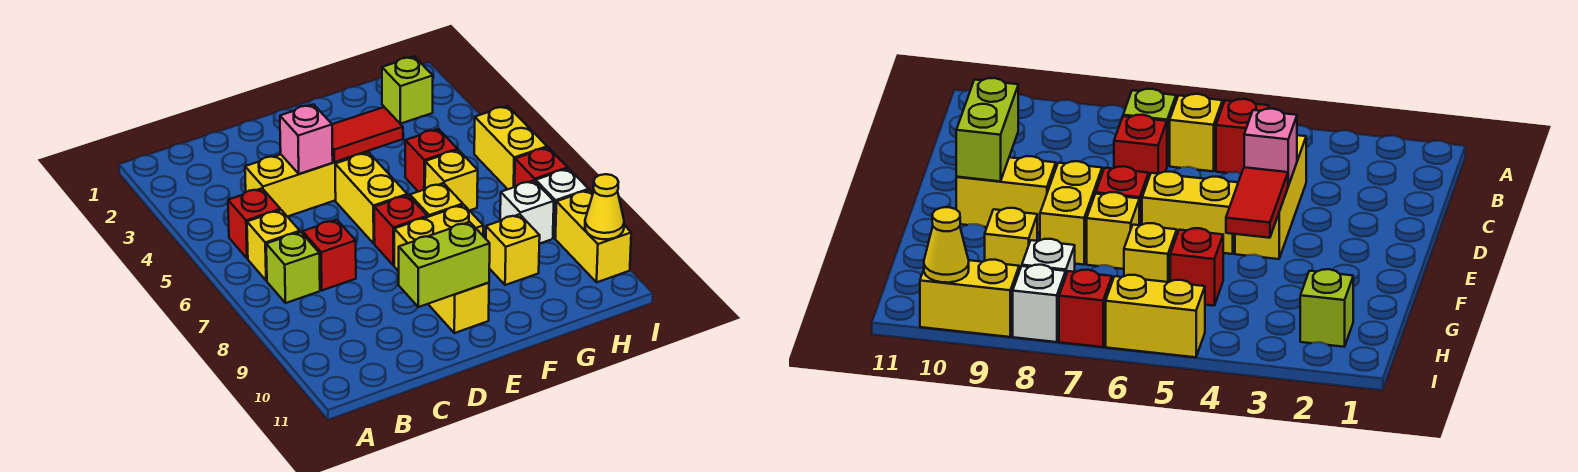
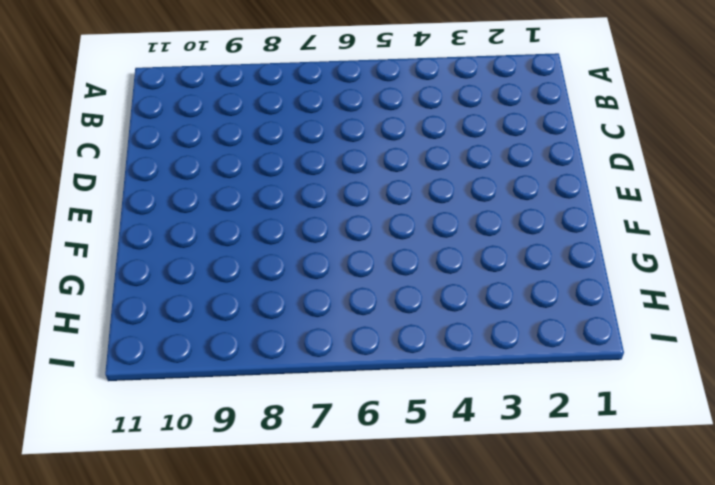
none -> red 1x1 brick [228,188,280,259]
none -> yellow 1x1 brick [247,210,300,281]
none -> lime 1x1 brick [266,232,320,303]

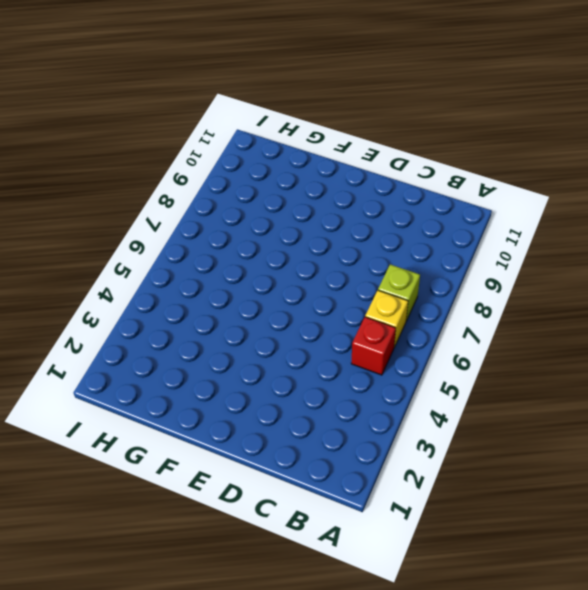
none -> yellow 1x3 brick [245,151,368,217]
none -> red 1x1 brick [303,220,356,290]
none -> yellow 1x2 brick [335,152,407,243]

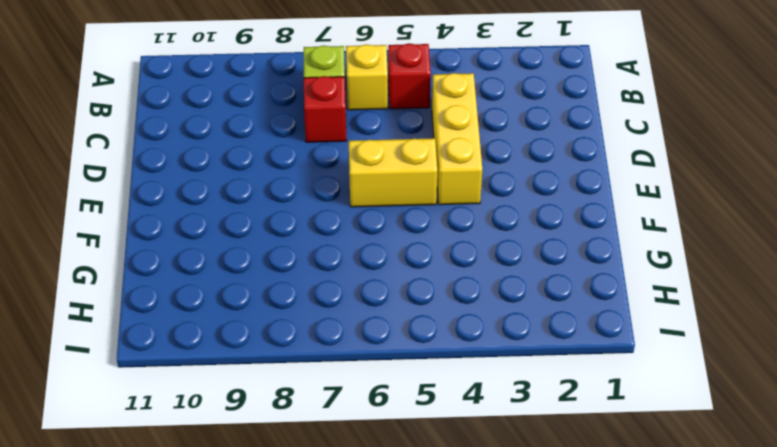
none -> red 1x1 brick [374,195,427,266]
none -> yellow 1x2 brick [394,205,483,271]
none -> yellow 1x2 brick [428,282,489,333]

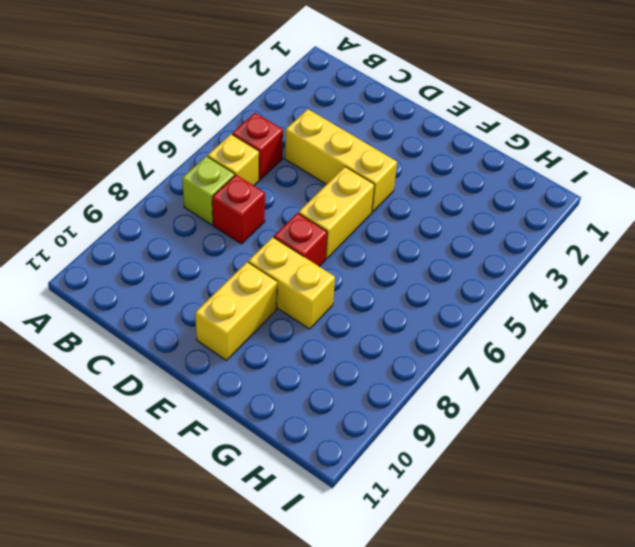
none -> yellow 1x1 brick [410,183,463,217]
none -> red 1x1 brick [405,129,458,192]
none -> yellow 1x1 brick [425,150,478,211]

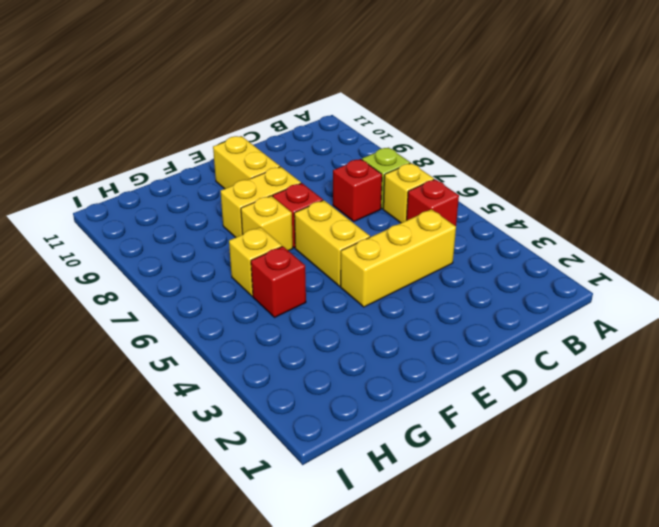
none -> yellow 1x1 brick [486,214,540,285]
none -> lime 1x1 brick [382,56,433,124]
none -> white 1x1 brick [500,181,554,244]

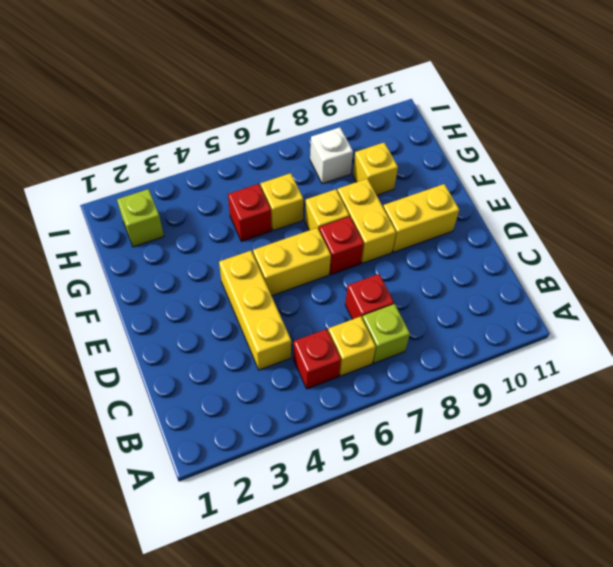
none -> yellow 1x2 brick [474,106,547,189]
none -> red 1x1 brick [515,147,568,187]
none -> white 1x1 brick [536,169,589,238]

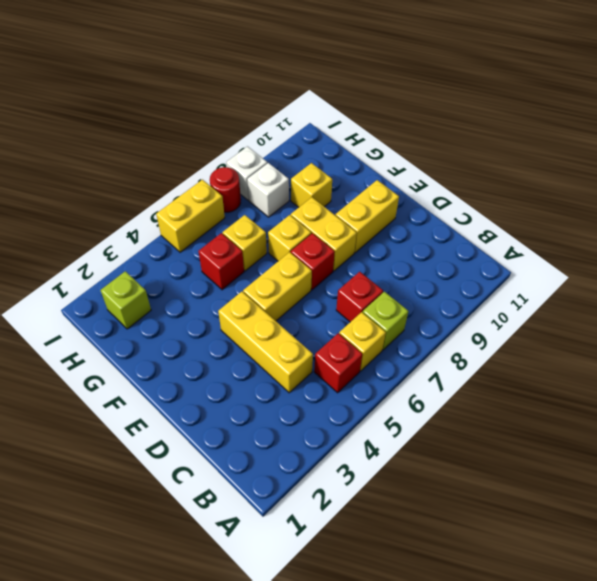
red 1x1 round brick [210,167,241,212] -> red 1x1 brick [515,147,568,187]
none -> yellow 1x2 brick [555,190,631,282]
none -> pink 1x1 brick [280,104,333,174]
none -> lime 1x2 brick [399,222,490,307]

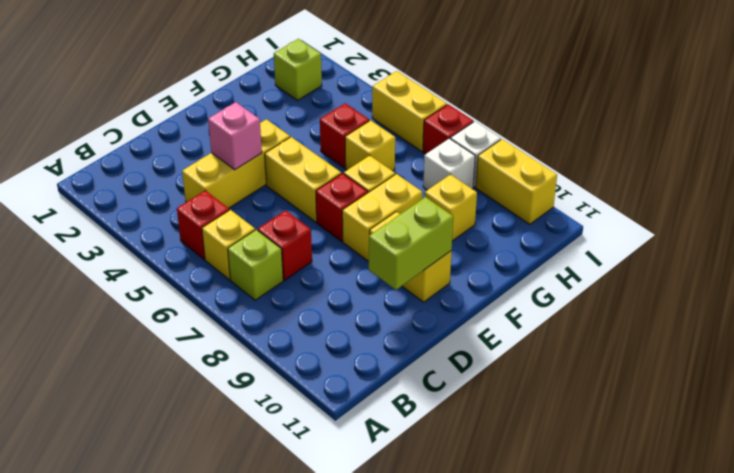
none -> red 1x2 tile [332,107,403,162]
none -> yellow 1x1 cone [585,174,624,239]

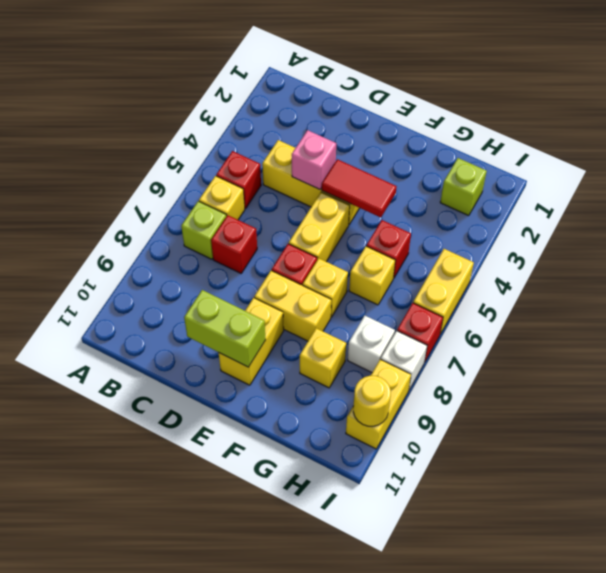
yellow 1x1 round brick [353,376,391,426] -> yellow 1x1 cone [585,174,624,239]

